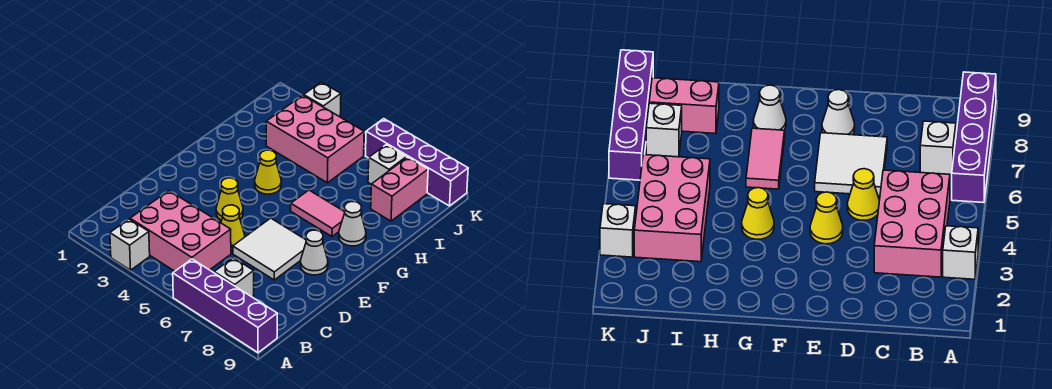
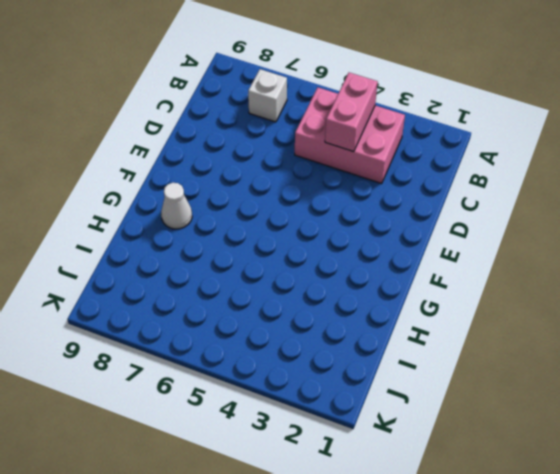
pink 1x2 brick [325,73,378,152] -> pink 1x2 brick moved to [371,157,428,221]
none -> white 1x1 brick [110,219,150,270]
none -> purple 1x4 brick [173,259,277,353]
none -> yellow 1x1 cone [221,205,245,250]

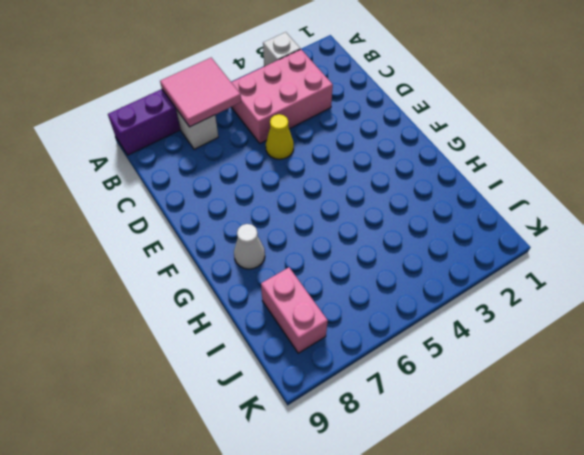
pink 2x2 tile [160,58,241,127] -> none
none -> white 2x2 tile [233,218,306,280]
none -> yellow 1x1 cone [216,178,243,220]
none -> white 1x1 cone [301,230,328,275]

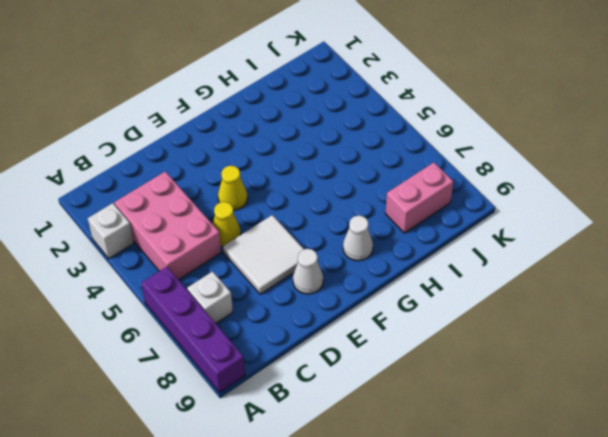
none -> yellow 1x1 cone [255,150,281,194]
none -> pink 1x2 tile [291,190,345,236]
none -> pink 2x3 brick [266,95,364,183]

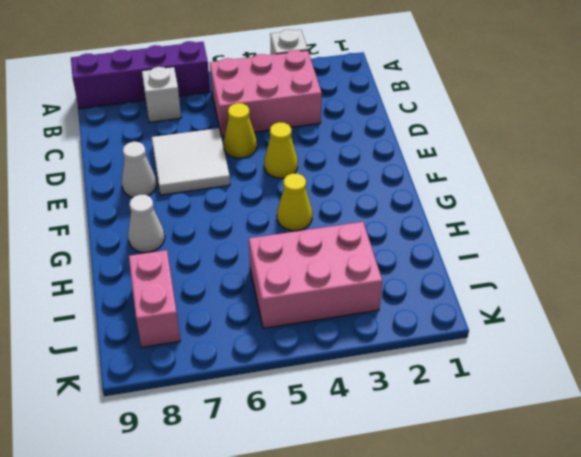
none -> pink 1x2 tile [291,190,345,236]
none -> white 1x1 brick [368,145,407,184]
none -> white 1x1 brick [304,82,341,117]

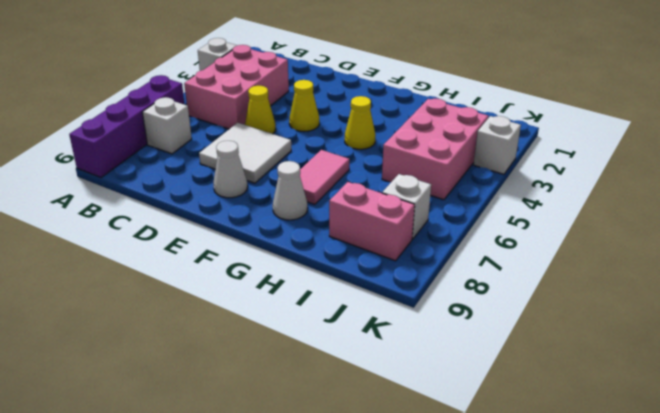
none -> purple 1x4 brick [365,119,468,206]

